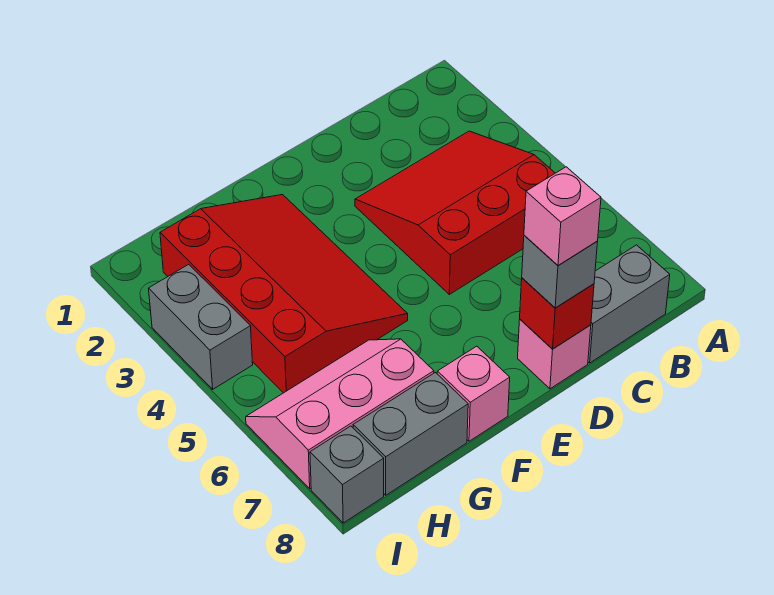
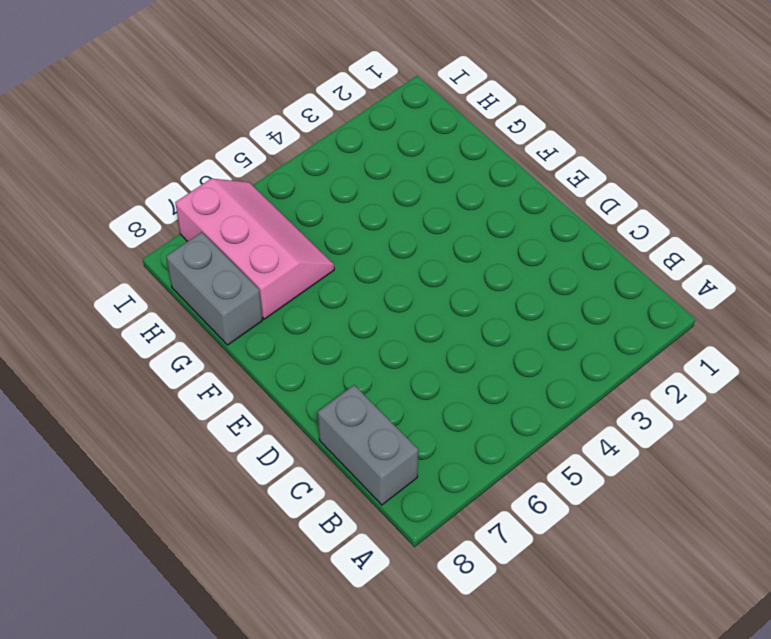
none -> red 3x3 slope [355,131,555,294]
none -> pink 1x1 brick [518,320,591,389]
none -> red 3x4 slope [160,195,408,393]

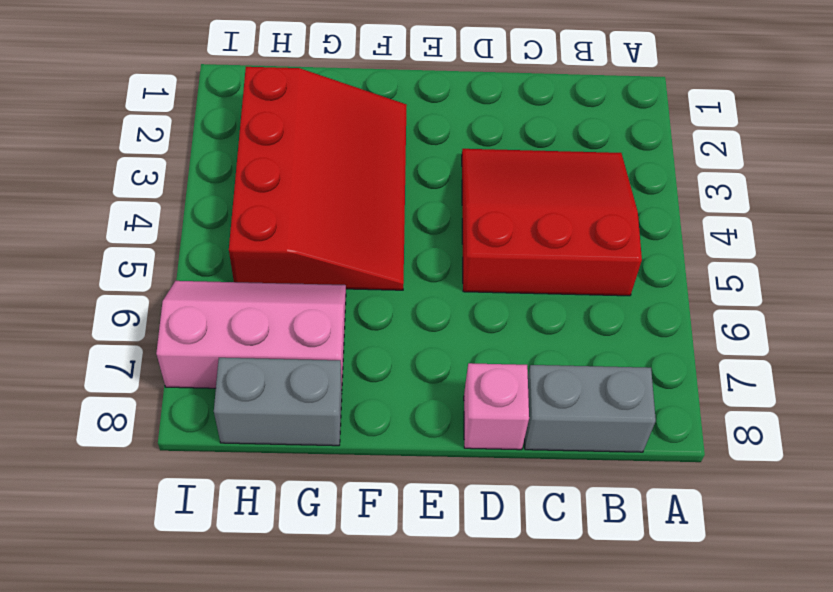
none -> pink 1x1 brick [437,346,510,441]
none -> grey 1x2 brick [149,264,253,389]
none -> grey 1x1 brick [310,426,384,523]

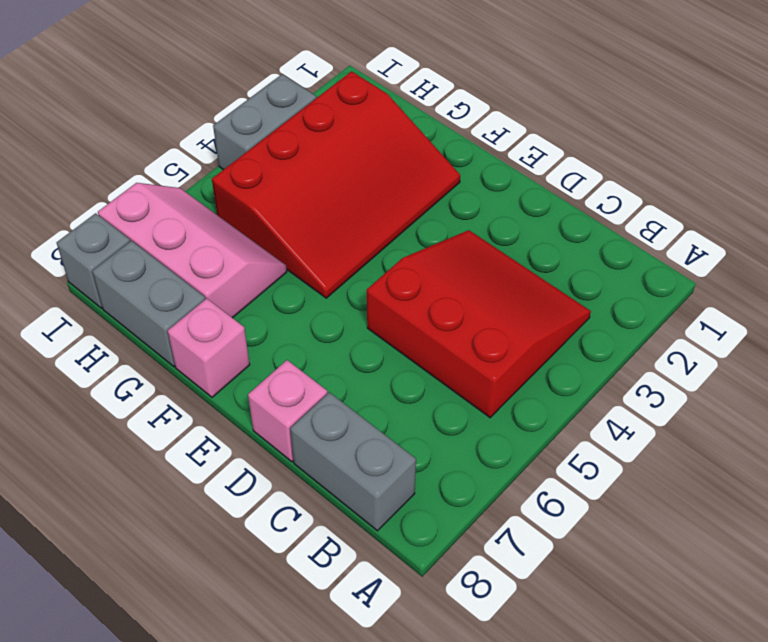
none -> red 1x1 brick [520,278,594,349]
none -> grey 1x1 brick [522,235,597,308]
none -> pink 1x1 brick [524,167,601,266]

